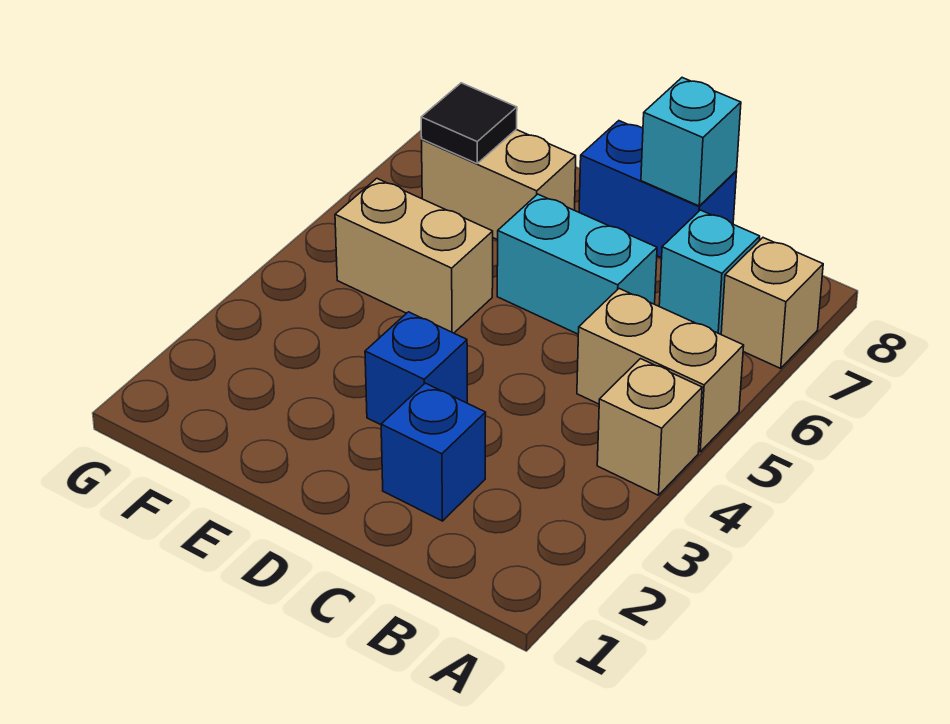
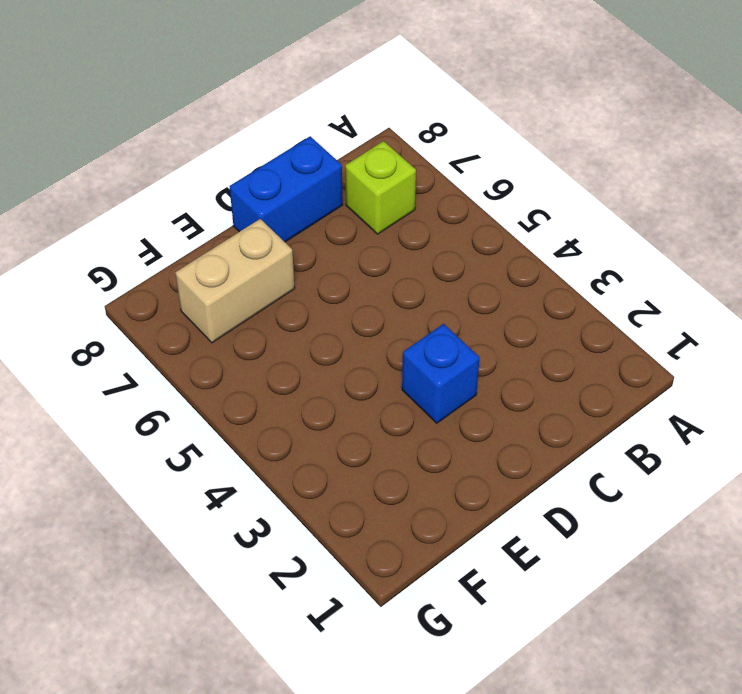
lime 1x1 brick [345,141,416,234] -> cyan 1x1 brick [659,210,760,334]
none -> tan 1x1 brick [597,359,702,495]
none -> tan 1x2 brick [577,289,744,452]
none -> tan 1x1 brick [721,238,823,368]

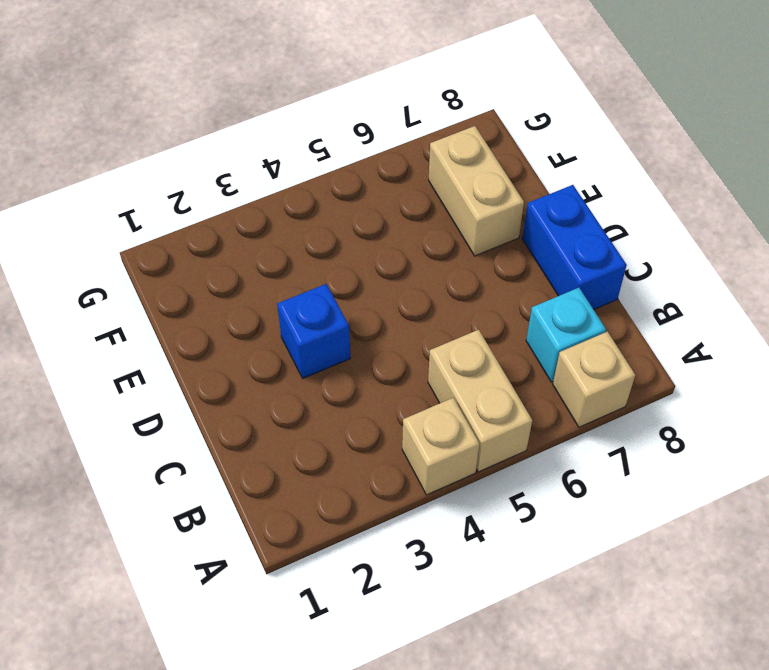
none -> blue 1x1 brick [381,383,486,521]
none -> cyan 1x2 brick [497,194,657,334]
none -> tan 1x2 brick [335,179,493,333]

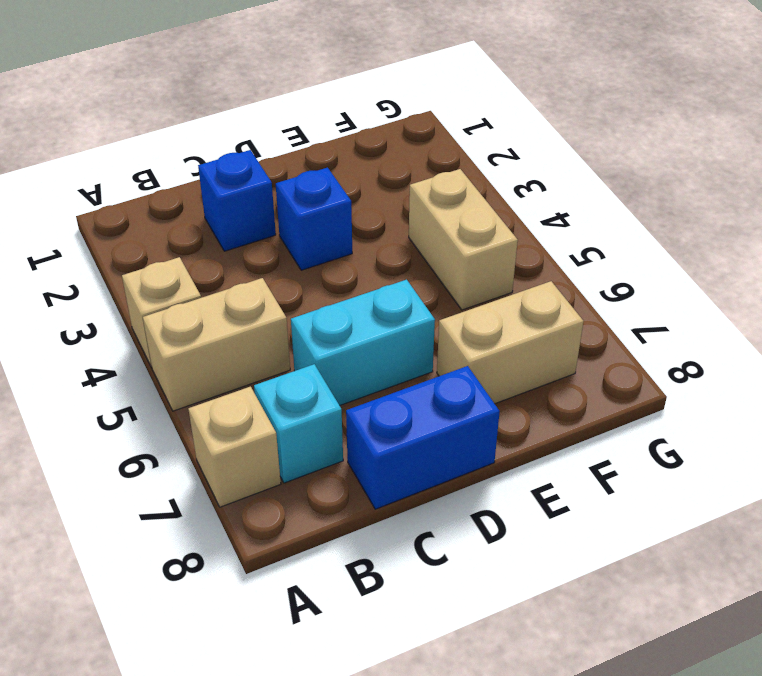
tan 1x2 brick [409,169,518,310] -> tan 1x2 brick turned to [335,179,493,333]
none -> cyan 1x1 brick [641,78,741,206]
none -> black 1x1 tile [421,83,517,163]

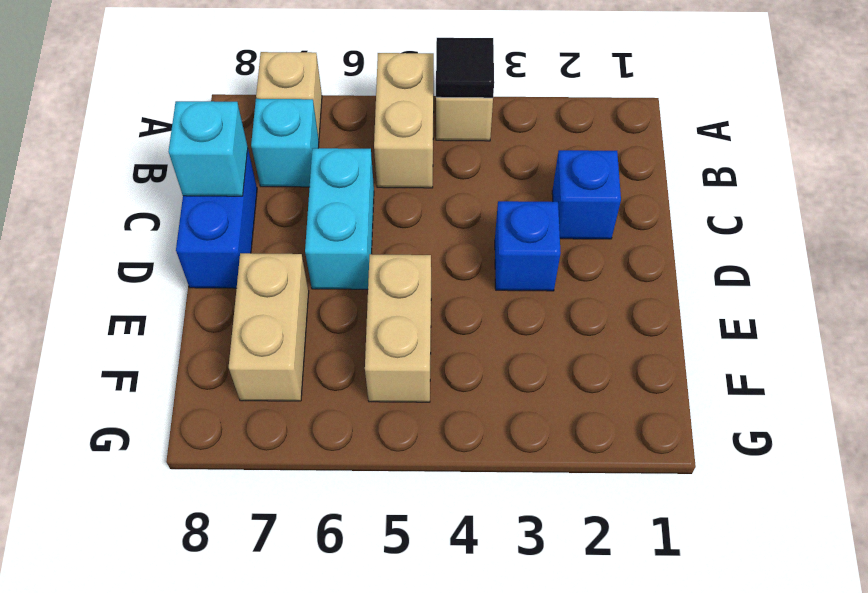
black 1x1 tile [436,38,494,98] -> black 1x1 tile moved to [421,83,517,163]

